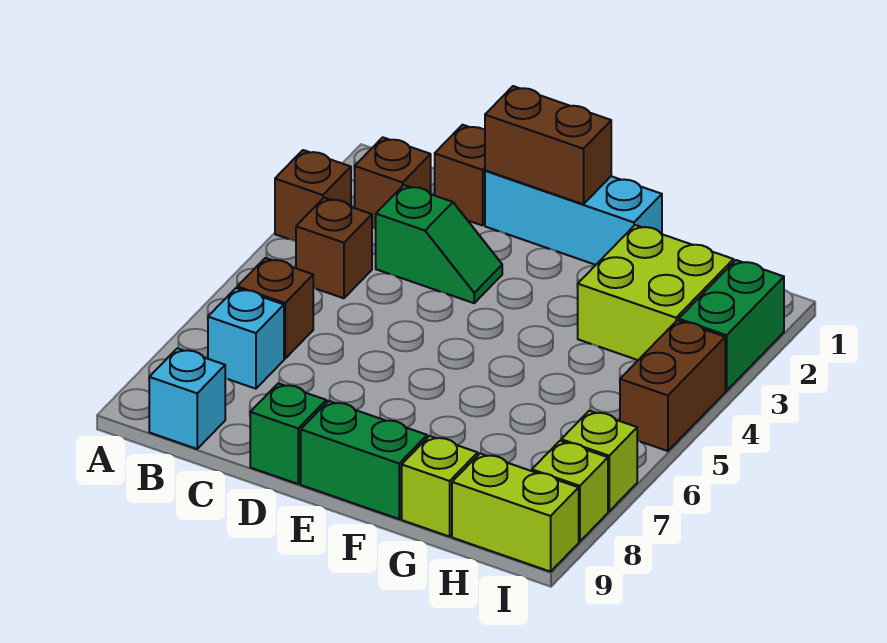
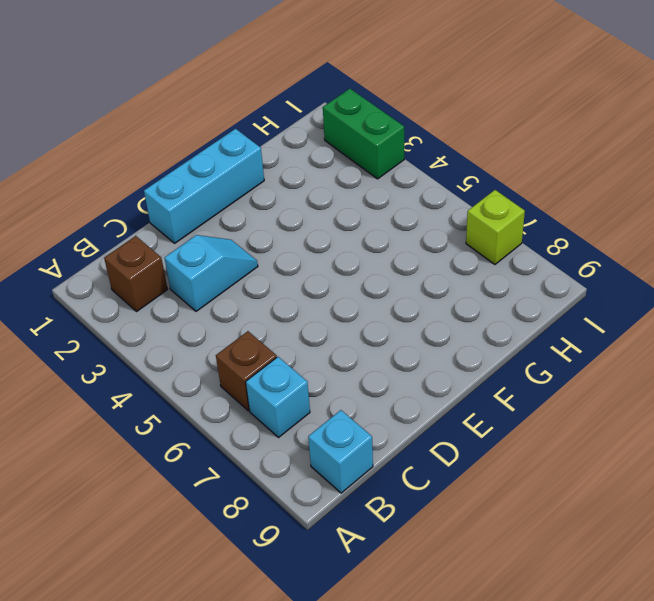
cyan 1x2 slope [164,235,258,311] -> green 1x2 slope [376,185,502,303]
none -> brown 1x1 brick [275,150,351,241]
none -> brown 1x1 brick [296,198,372,298]
none -> brown 1x1 brick [435,125,485,226]

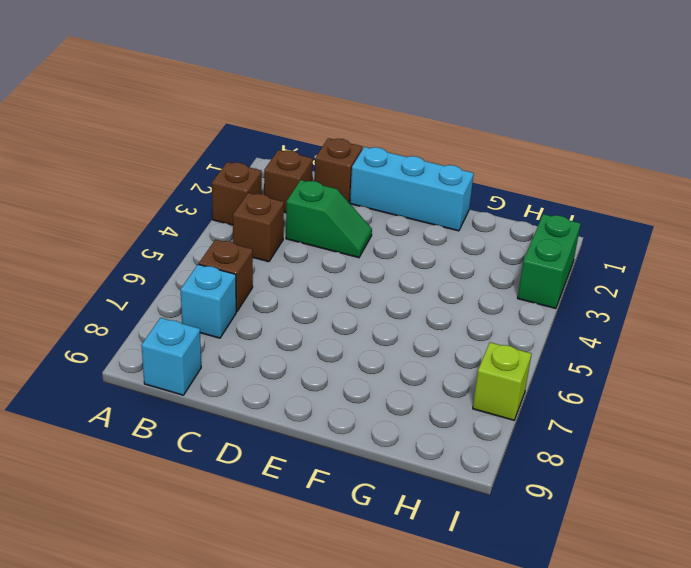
none -> green 1x1 brick [250,383,326,484]
none -> green 1x2 brick [301,401,427,519]
none -> lime 2x2 brick [578,225,734,360]

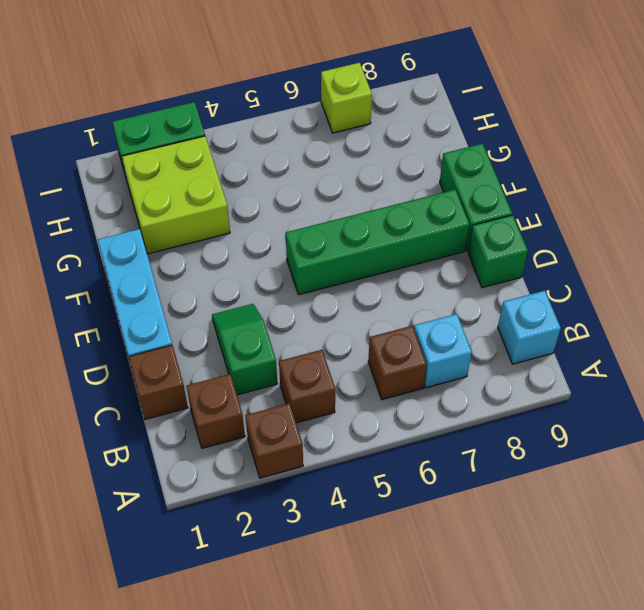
green 1x4 brick [286,190,470,295] -> none
none -> lime 1x1 brick [402,436,478,537]
none -> lime 1x2 brick [452,453,579,572]
none -> brown 1x2 brick [620,320,725,451]

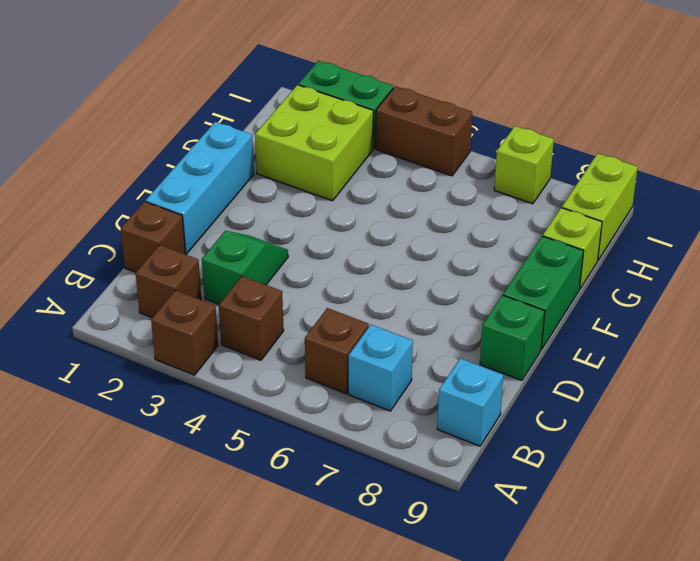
none -> lime 1x1 brick [532,441,608,541]
none -> brown 1x2 brick [485,86,611,204]

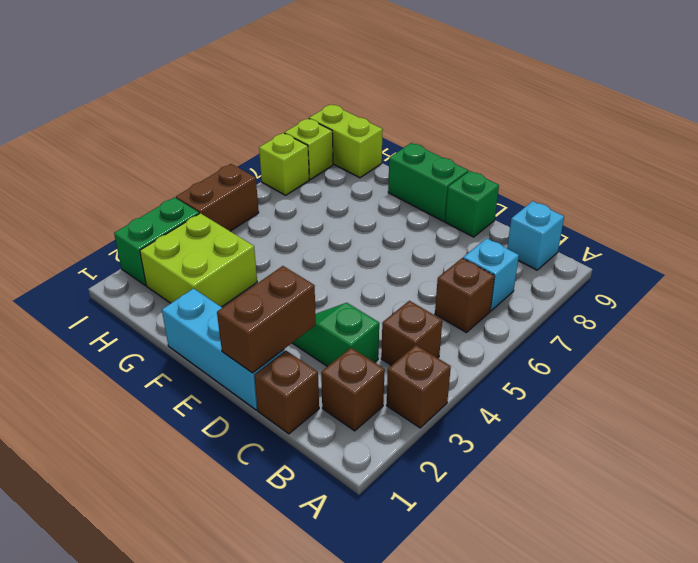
brown 1x2 brick [217,266,316,373] -> brown 1x2 brick turned to [485,86,611,204]
none -> lime 1x1 brick [402,436,478,537]

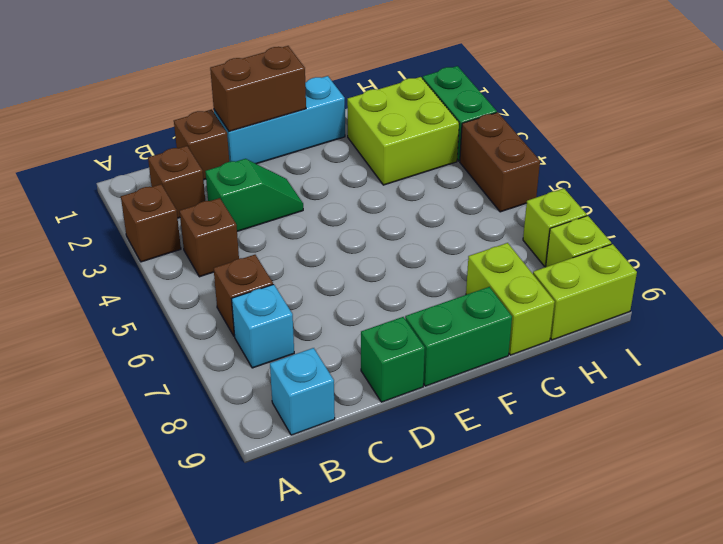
lime 1x2 brick [466,243,555,355] -> lime 1x1 brick [402,436,478,537]

